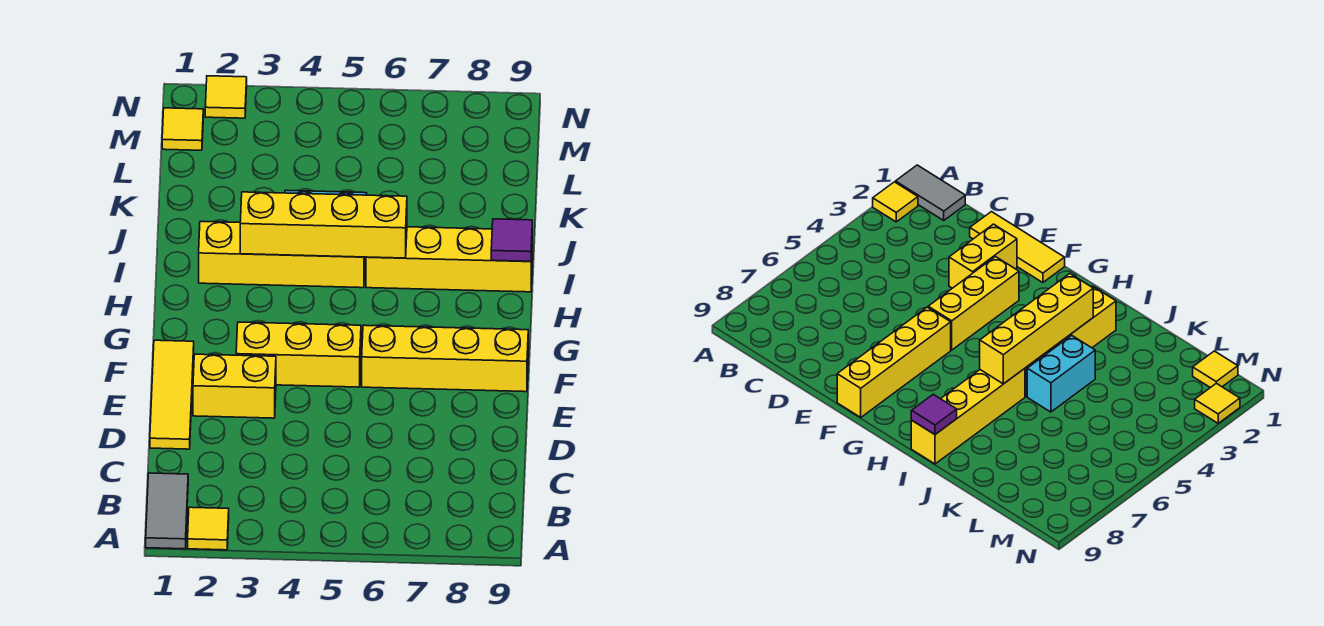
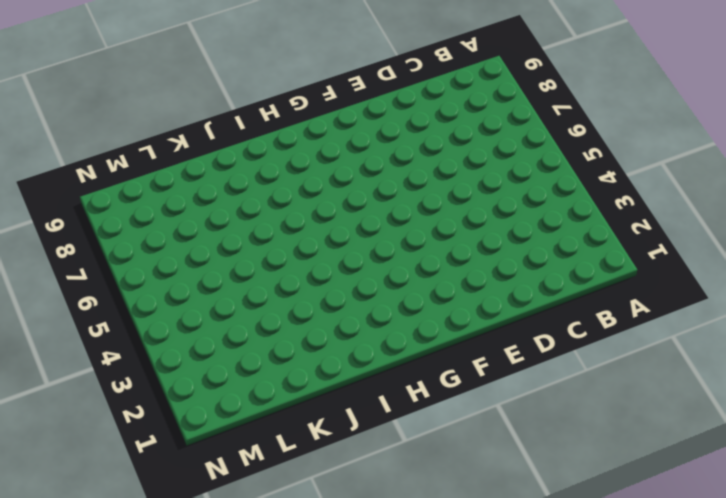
none -> grey 1x2 tile [146,473,188,549]
none -> yellow 1x1 tile [188,507,229,550]
none -> yellow 1x3 tile [150,340,194,449]

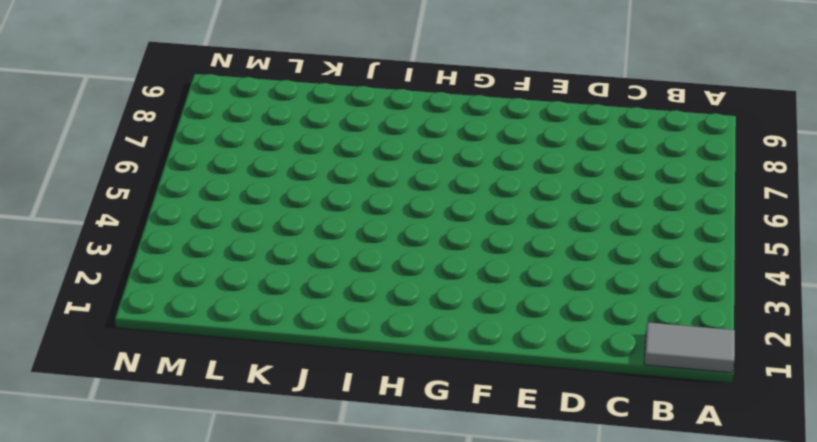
none -> yellow 1x1 tile [188,507,229,550]
none -> yellow 1x3 tile [150,340,194,449]
none -> yellow 1x2 brick [193,354,276,418]

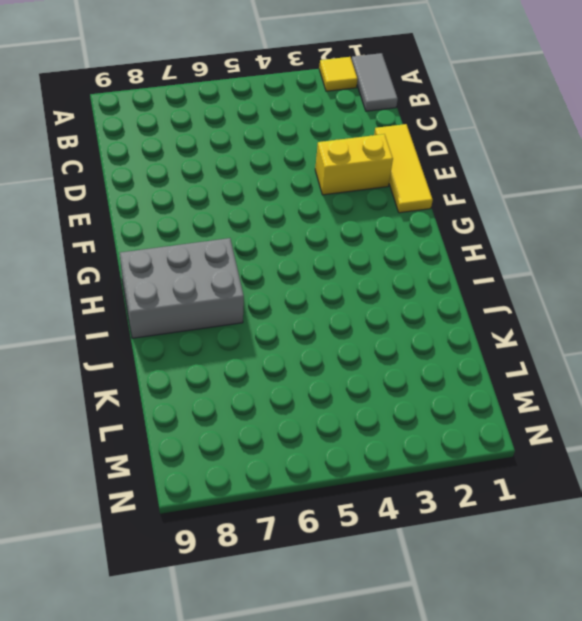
grey 2x3 brick [120,238,244,338] -> yellow 1x4 brick [366,227,532,292]
none -> yellow 1x3 brick [236,322,361,387]
none -> yellow 1x4 brick [362,325,528,392]
none -> yellow 1x4 brick [199,221,365,288]

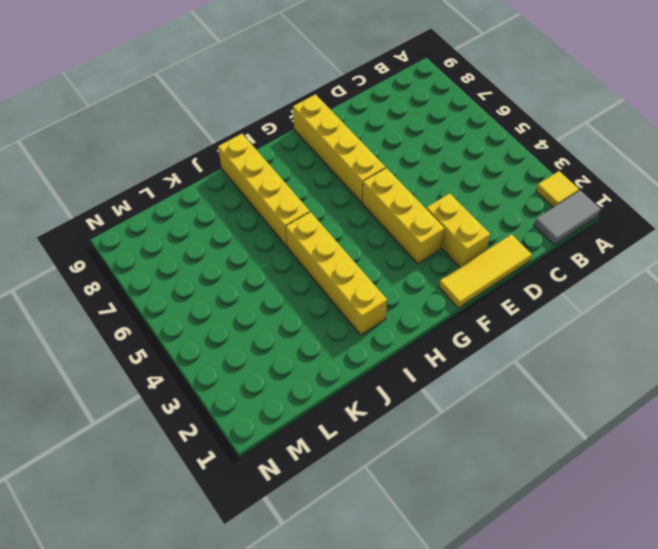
none -> cyan 1x2 brick [1027,335,1095,412]
none -> yellow 1x1 tile [162,108,203,150]
none -> yellow 1x1 tile [205,76,247,118]

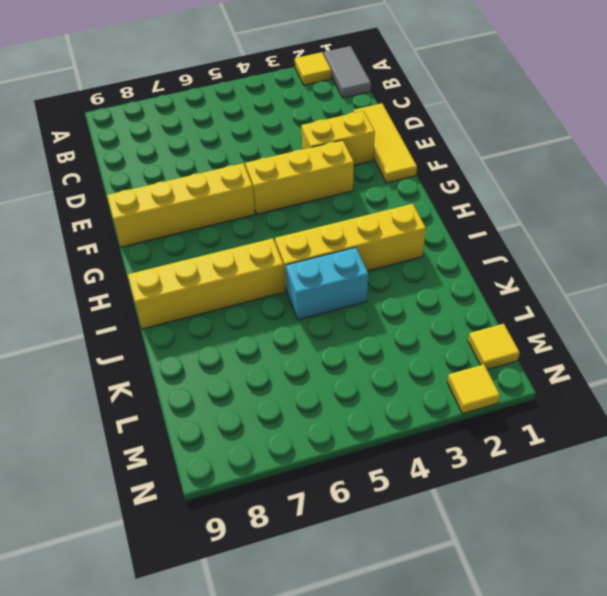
none -> yellow 1x4 brick [240,192,407,258]
none -> purple 1x1 tile [491,219,532,261]

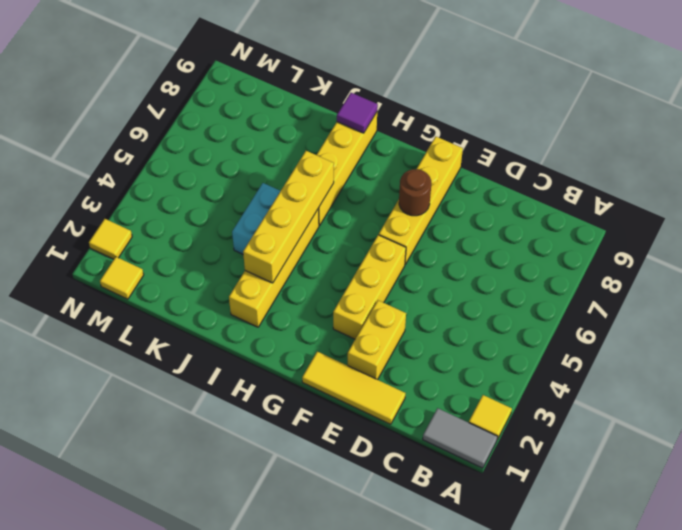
brown 1x1 round brick [399,169,431,216] -> none

